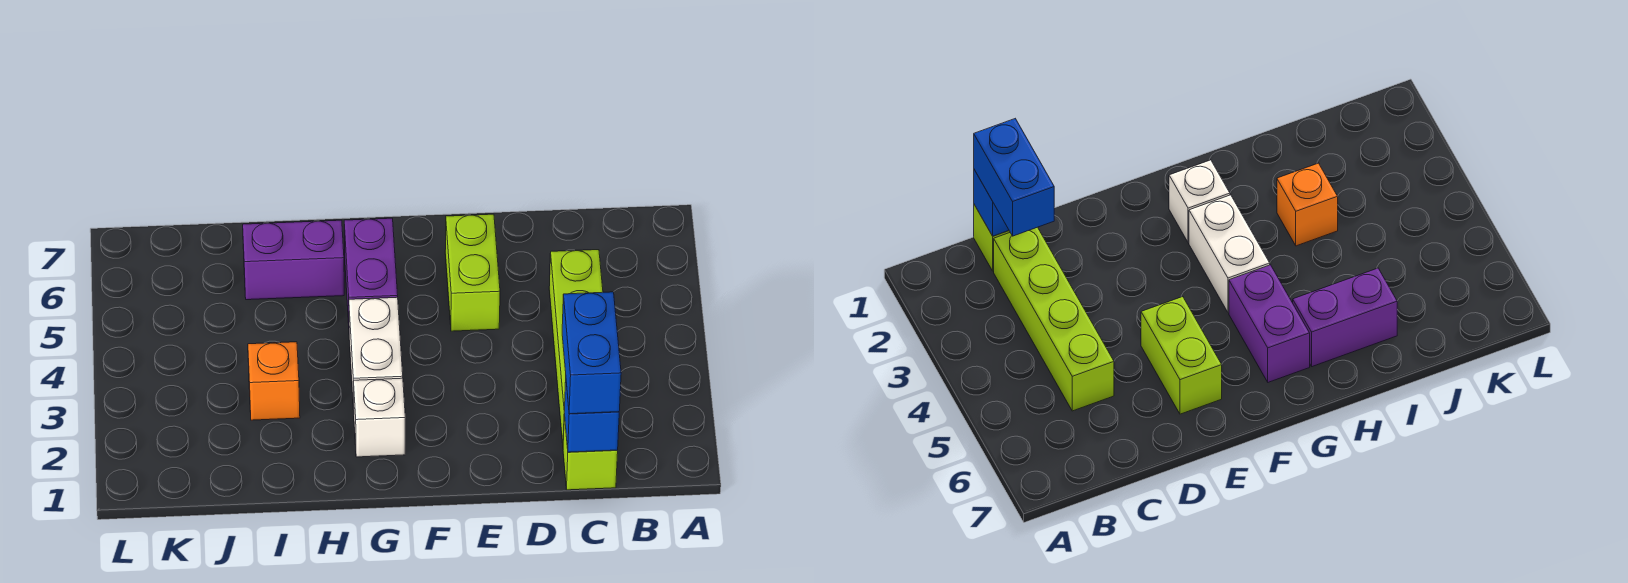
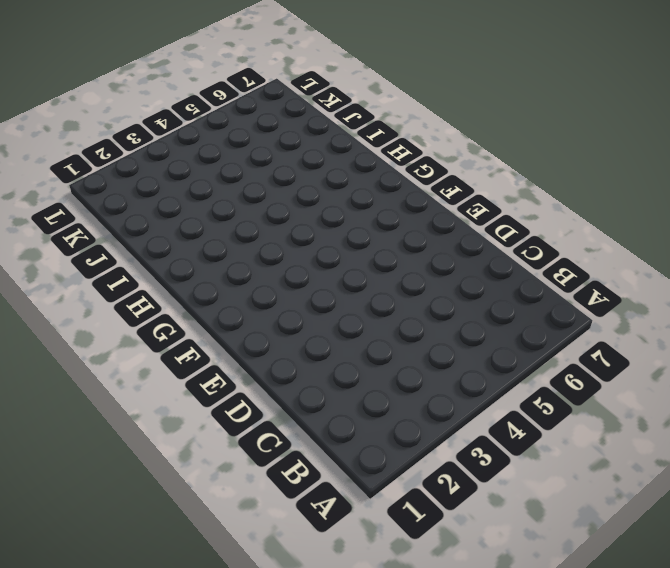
none -> lime 1x1 brick [563,414,618,490]
none -> lime 1x4 brick [549,250,603,443]

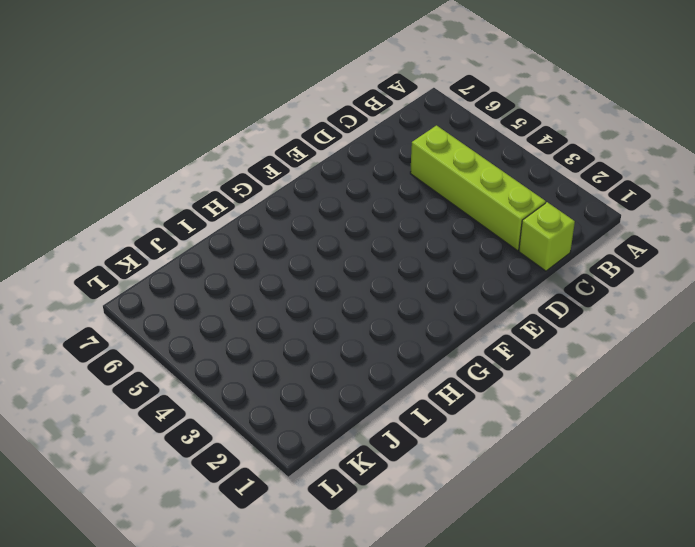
none -> lime 1x2 brick [445,214,500,331]
none -> white 1x1 brick [354,378,405,457]

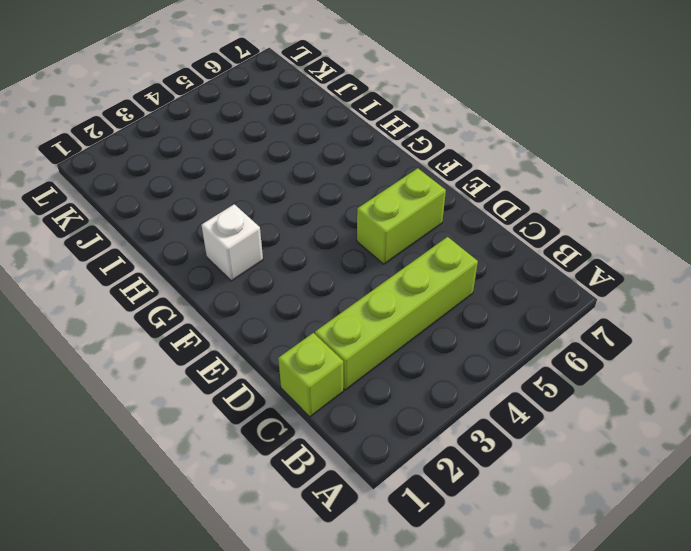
none -> white 1x2 brick [349,297,403,410]
none -> purple 1x2 brick [344,218,398,323]

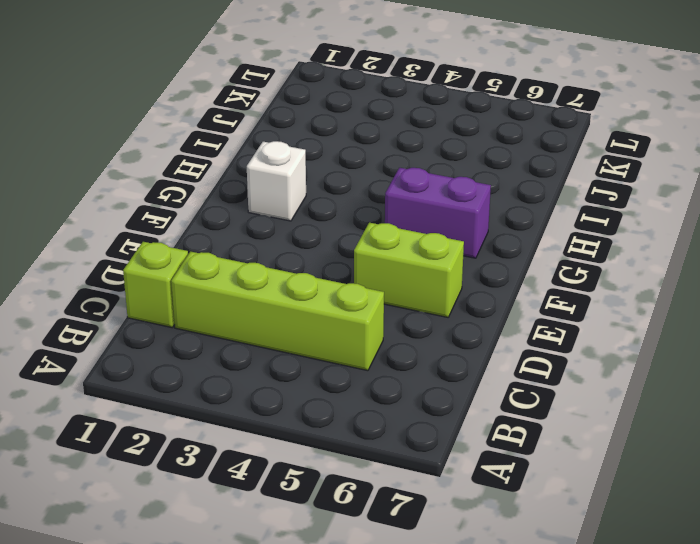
none -> white 1x2 brick [349,297,403,410]
none -> purple 1x2 brick [243,220,344,300]

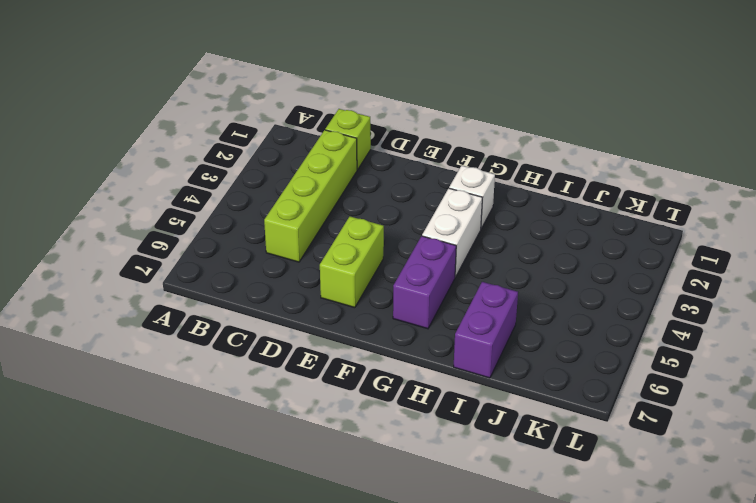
purple 1x2 brick [454,282,518,378] -> purple 1x2 brick turned to [243,220,344,300]
none -> orange 1x1 brick [248,342,300,420]
none -> blue 1x1 brick [564,382,619,452]

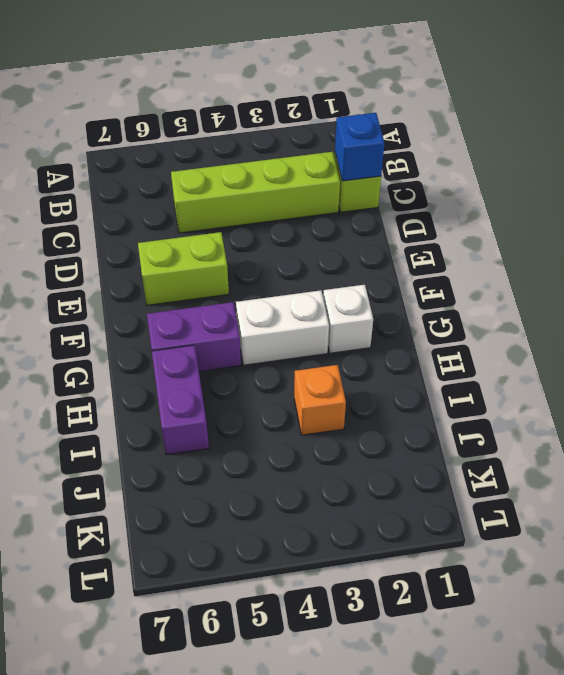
none -> blue 1x2 brick [562,292,621,414]

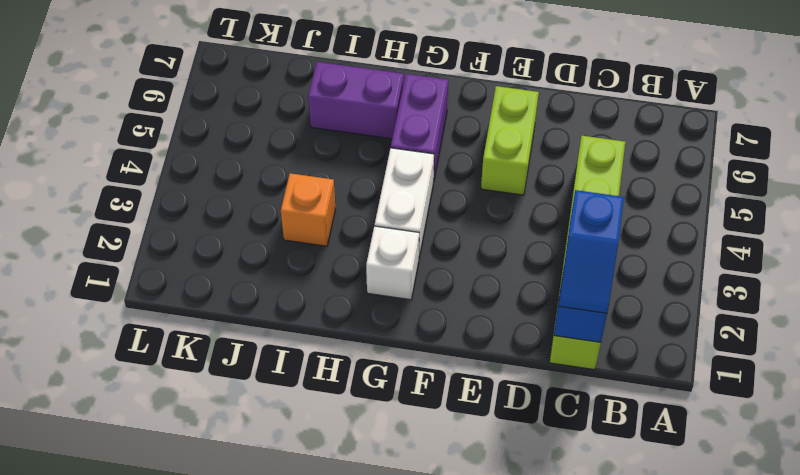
blue 1x2 slope [559,190,624,313] -> blue 1x2 brick [562,292,621,414]

